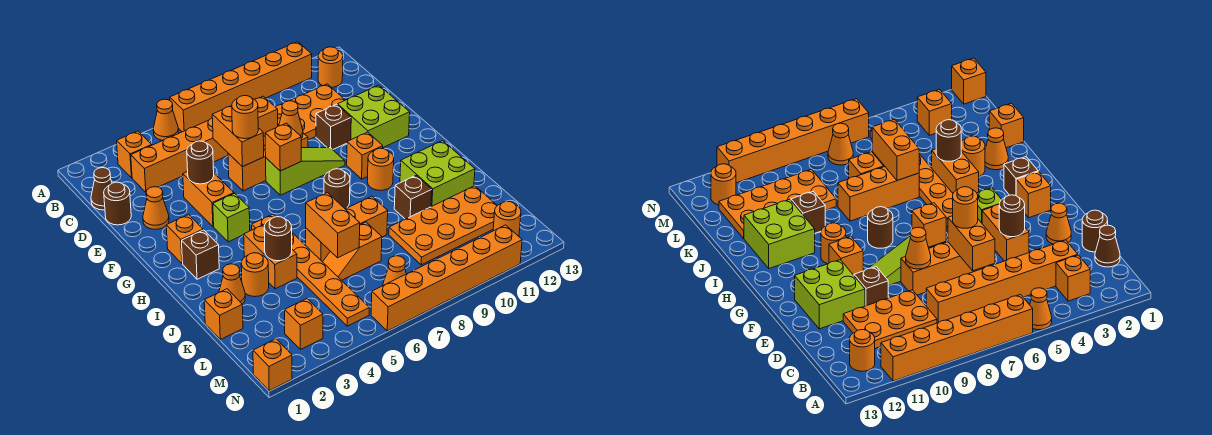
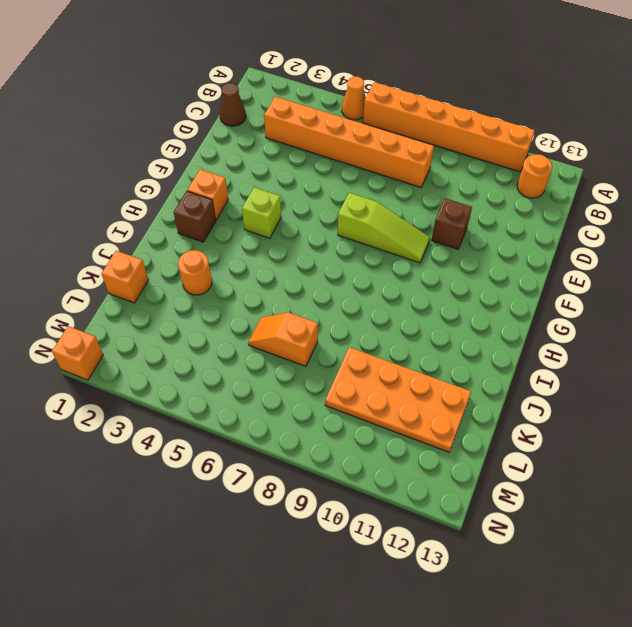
none -> orange 1x1 brick [117,131,152,178]
none -> orange 2x3 plate [276,84,345,140]
none -> brown 1x1 round brick [104,182,131,225]
none -> orange 1x1 cone [143,187,169,229]

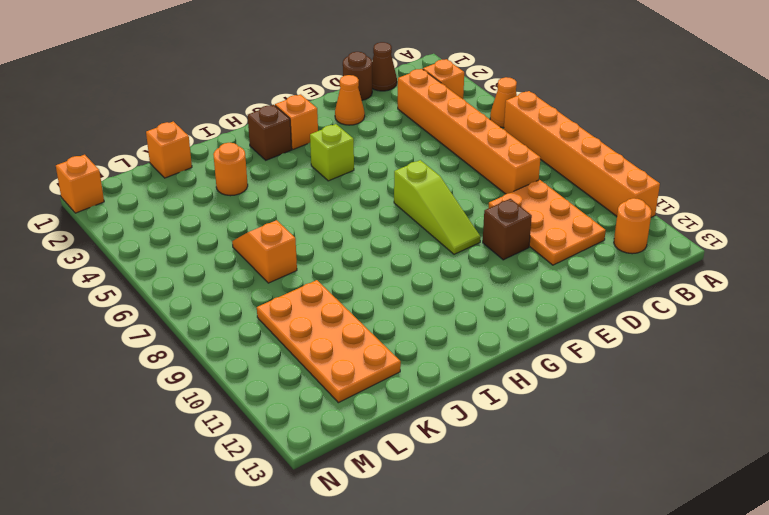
none -> orange 1x2 brick [183,171,234,227]
none -> orange 1x3 brick [228,133,308,191]
none -> lime 2x2 brick [338,85,410,147]
none -> orange 1x1 brick [347,132,383,179]

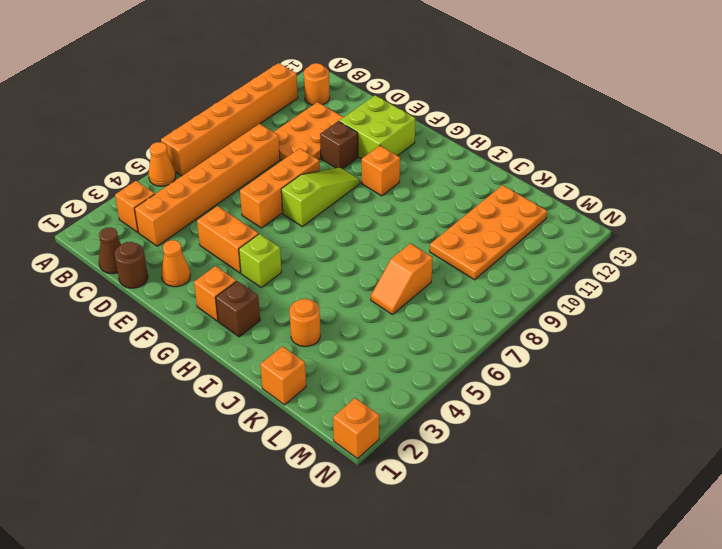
none -> orange 1x6 plate [252,214,369,326]
none -> brown 1x1 round brick [324,169,350,209]
none -> orange 1x1 round brick [367,148,394,190]
none -> orange 1x2 brick [244,224,297,289]

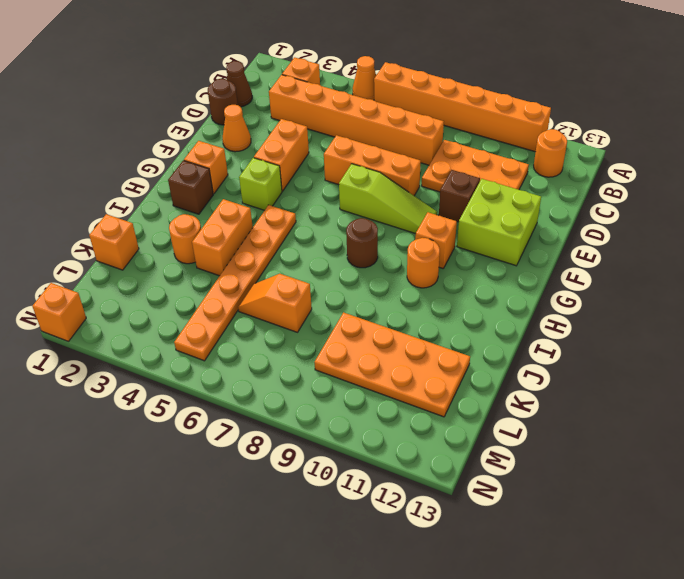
none -> lime 2x2 brick [400,141,475,207]
none -> orange 1x1 cone [219,264,245,304]
none -> orange 1x3 brick [306,196,388,262]
none -> brown 1x1 brick [394,176,432,219]

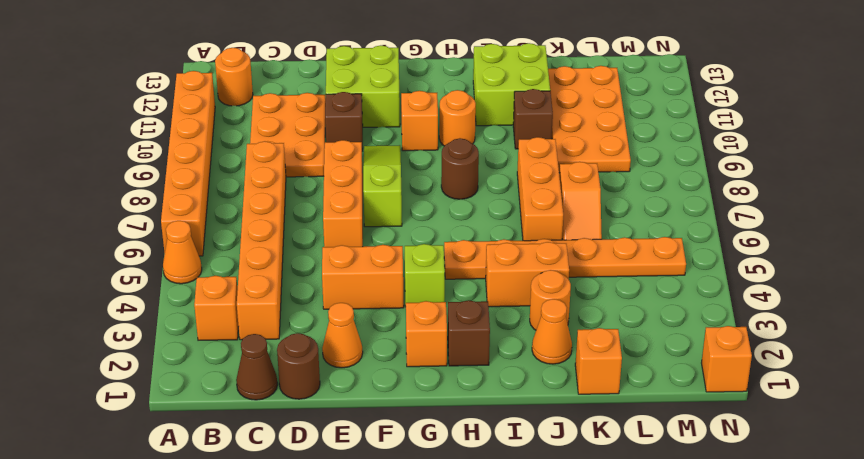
none -> orange 1x1 brick [285,299,323,350]
none -> orange 1x1 cone [383,256,406,285]
none -> orange 1x1 round brick [493,201,521,236]
none -> orange 1x6 brick [371,225,522,331]

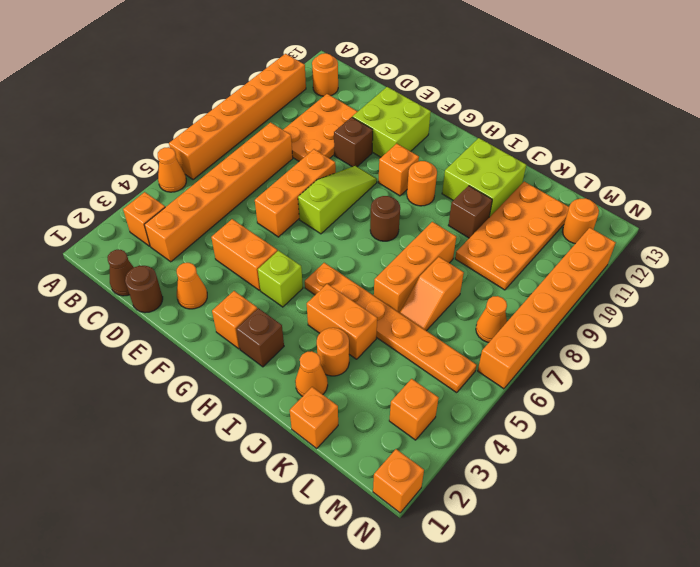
none -> orange 1x2 brick [212,106,264,167]
none -> brown 1x1 round brick [187,141,214,184]
none -> orange 1x1 cone [279,101,303,138]
none -> orange 1x1 brick [265,123,301,171]

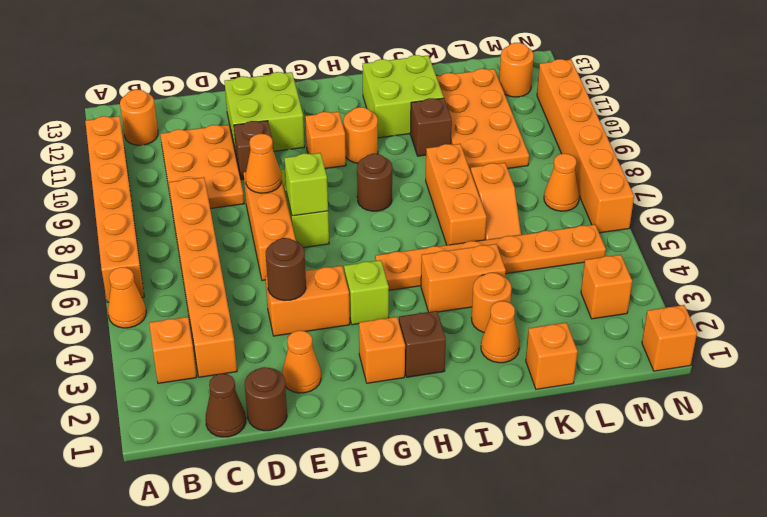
lime 1x1 brick [284,153,328,216] -> orange 1x1 brick [265,123,301,171]
none -> orange 1x2 brick [212,106,264,167]
none -> brown 1x1 round brick [264,217,292,261]
none -> orange 1x2 brick [306,193,360,258]
none -> orange 1x1 round brick [232,96,258,139]

